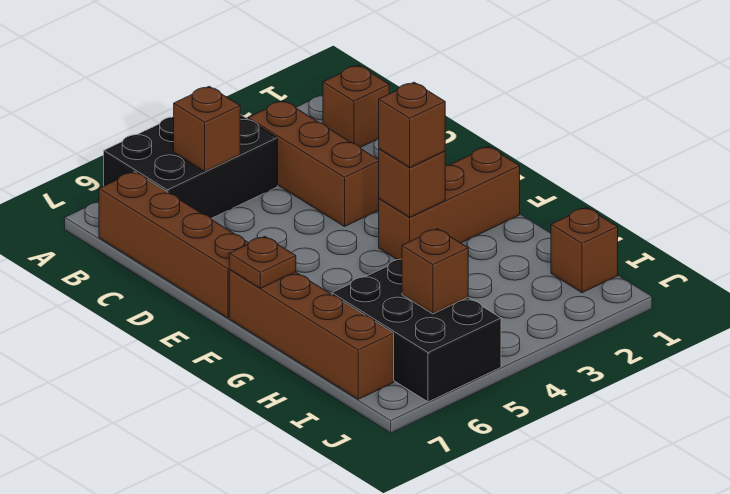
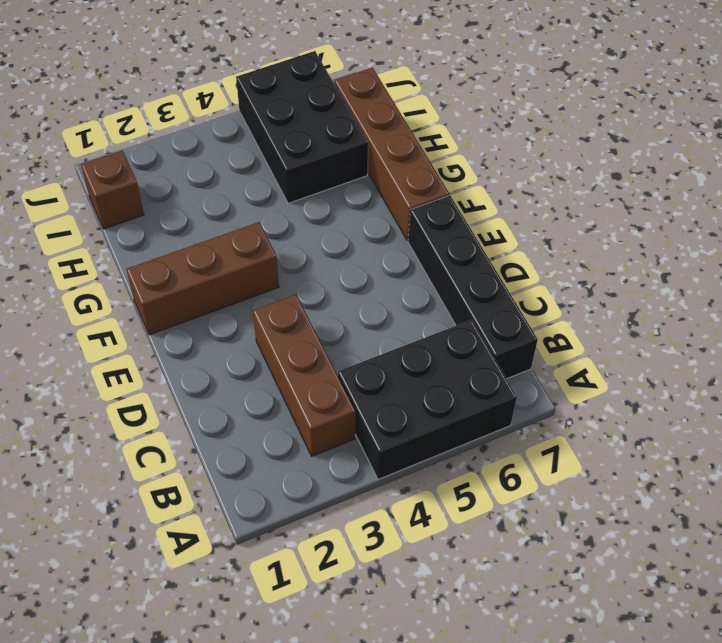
black 1x4 brick [408,196,538,379] -> brown 1x4 brick [99,172,249,318]
none -> brown 1x1 brick [323,65,389,147]
none -> brown 1x1 brick [174,86,240,171]
none -> brown 1x1 brick [379,149,445,217]

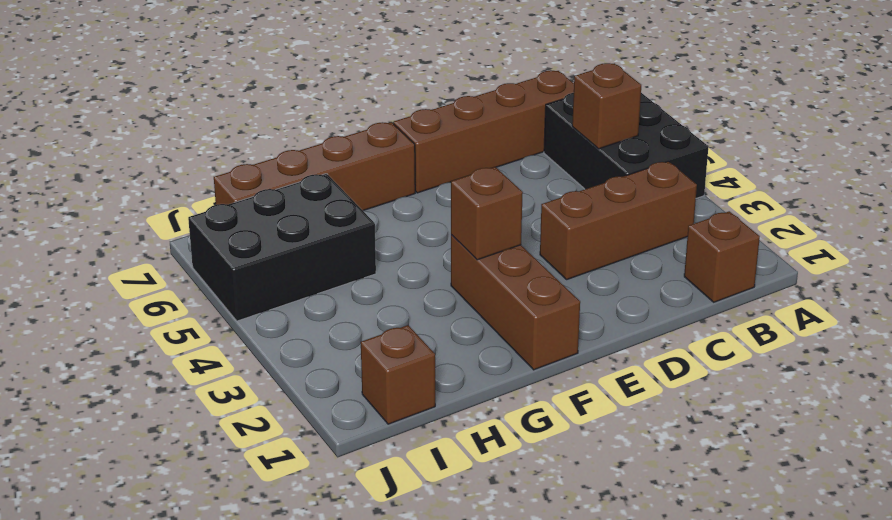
none -> brown 1x1 plate [229,236,296,288]
none -> brown 1x1 brick [402,229,468,314]
none -> brown 1x1 brick [379,82,445,167]

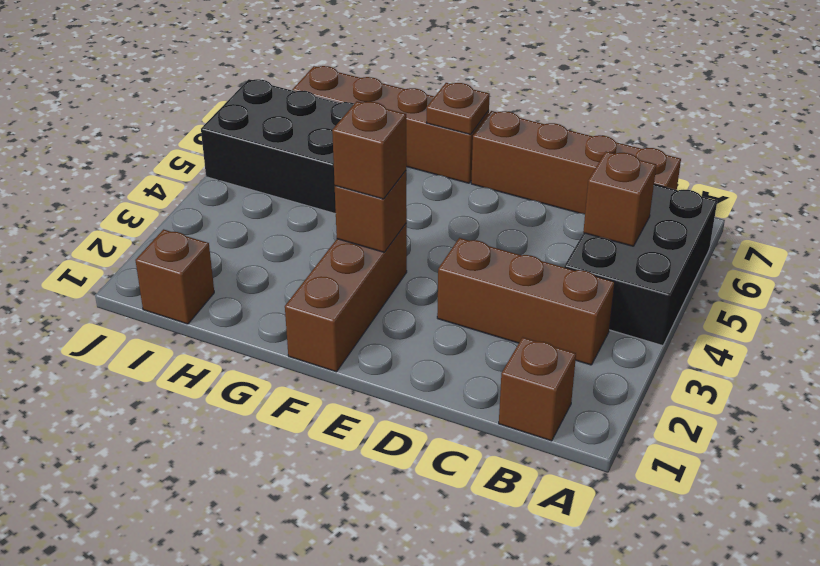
none -> brown 1x1 brick [402,229,468,314]

